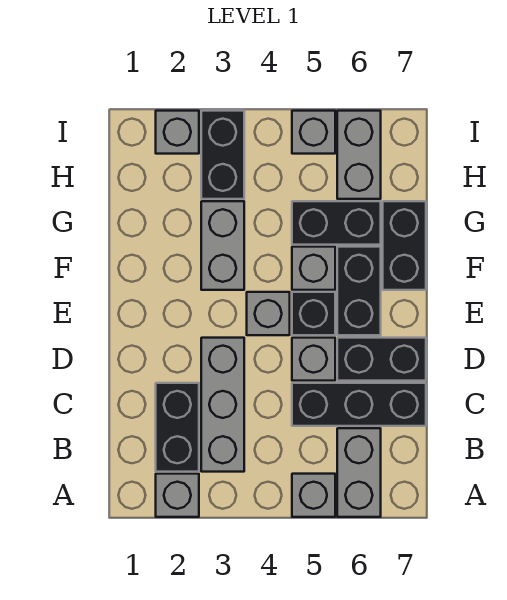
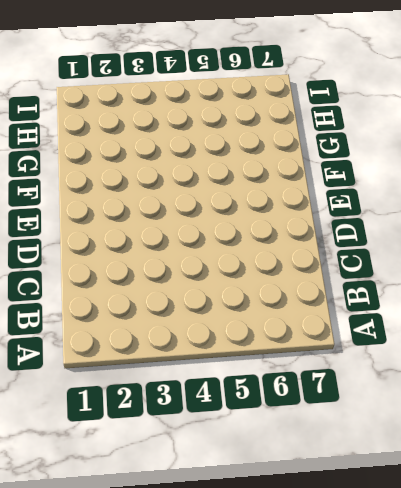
none -> grey 1x1 brick [156,474,199,517]
none -> grey 1x1 brick [292,474,335,517]
none -> grey 1x2 brick [337,428,381,517]

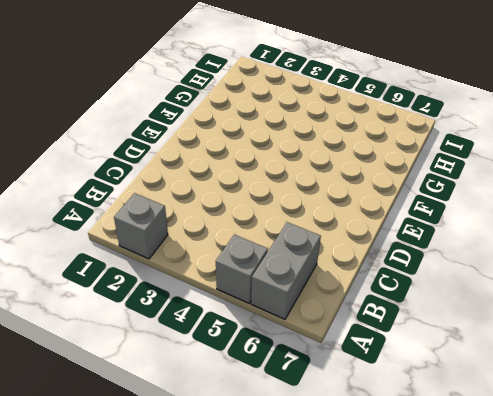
none -> black 1x2 brick [156,383,199,472]
none -> grey 1x3 brick [201,338,244,472]
none -> black 1x3 brick [292,383,426,426]

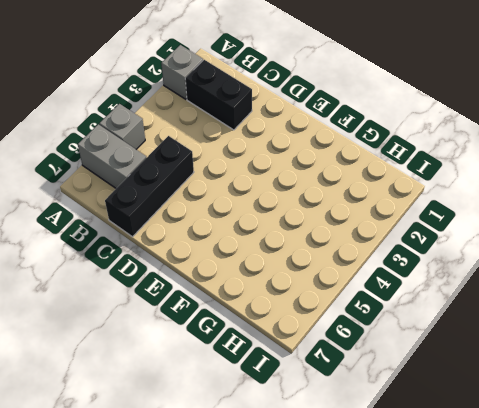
none -> grey 1x3 brick [201,338,244,472]
none -> grey 1x1 brick [292,338,335,381]
none -> black 1x2 brick [337,338,426,381]

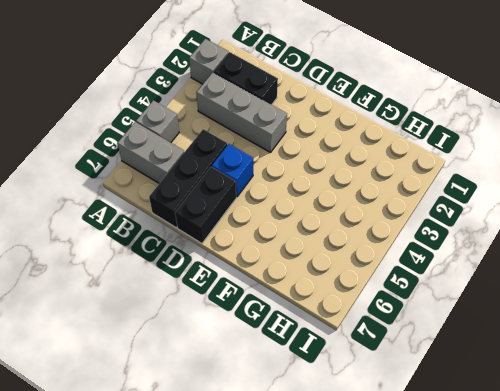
blue 1x1 brick [212,144,253,197] -> grey 1x1 brick [292,338,335,381]
none -> grey 1x1 brick [247,292,290,335]
none -> black 1x1 brick [292,292,335,335]
none -> black 1x2 brick [337,247,381,335]

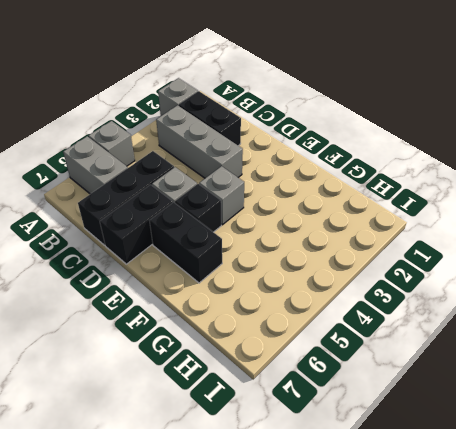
none -> grey 1x2 brick [201,201,244,290]
none -> grey 1x1 brick [292,247,335,290]
none -> black 1x2 brick [383,201,426,290]

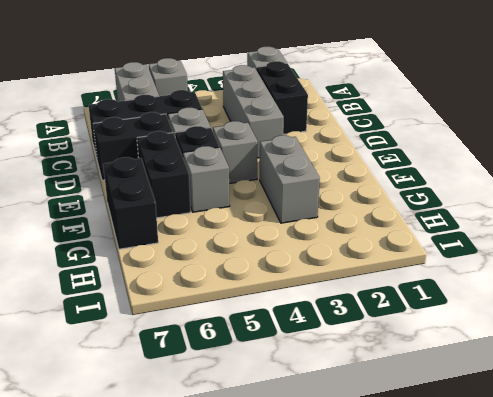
none -> black 1x2 brick [292,201,381,245]
none -> black 1x2 brick [201,111,244,199]
none -> grey 1x2 brick [337,111,381,199]

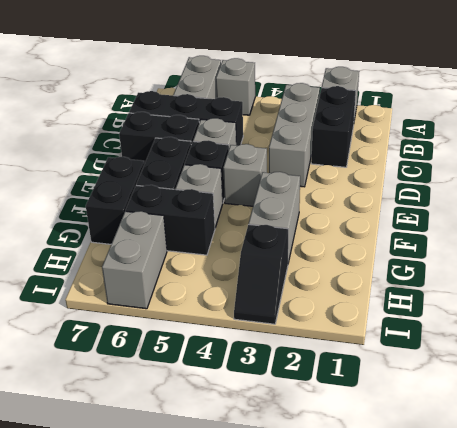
black 1x2 slope [234,225,288,324] -> black 1x2 brick [201,111,244,199]
none -> grey 1x1 brick [156,111,199,154]
none -> grey 1x1 brick [292,111,335,154]

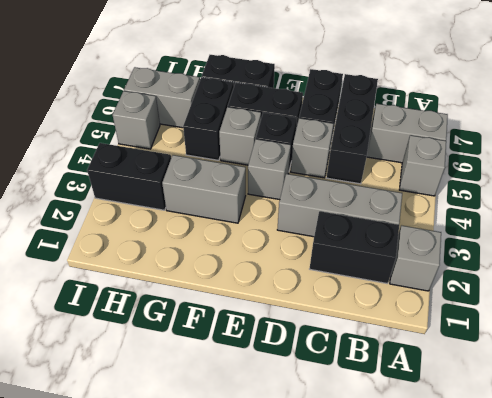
none -> grey 1x1 brick [156,111,199,154]

